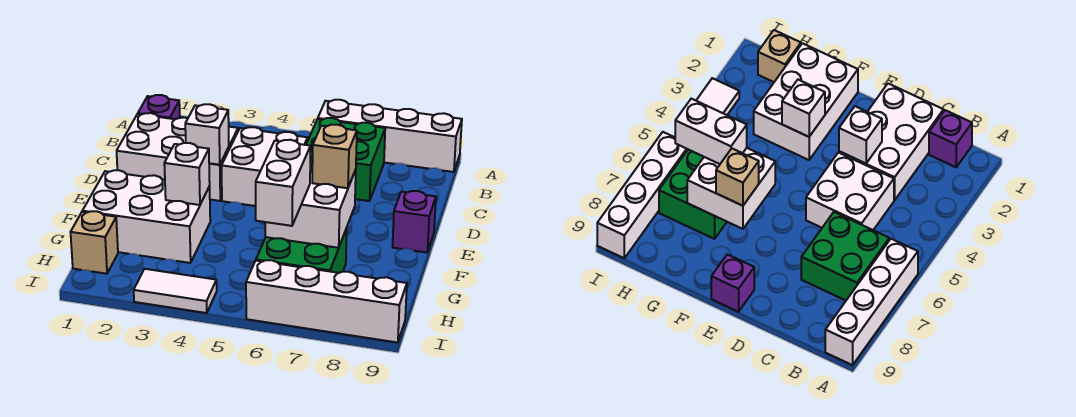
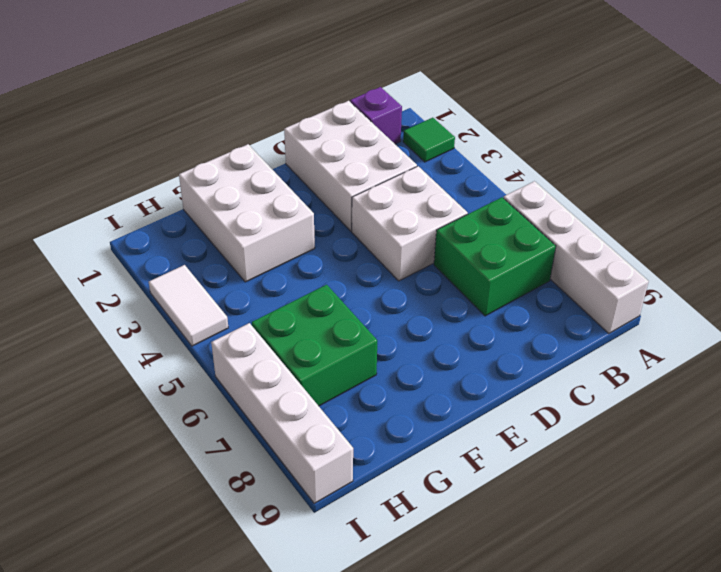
green 1x1 tile [403,118,455,162] -> none
none -> purple 1x1 brick [393,191,436,253]
none -> tan 1x1 brick [71,211,118,274]
none -> white 1x1 brick [185,104,229,165]

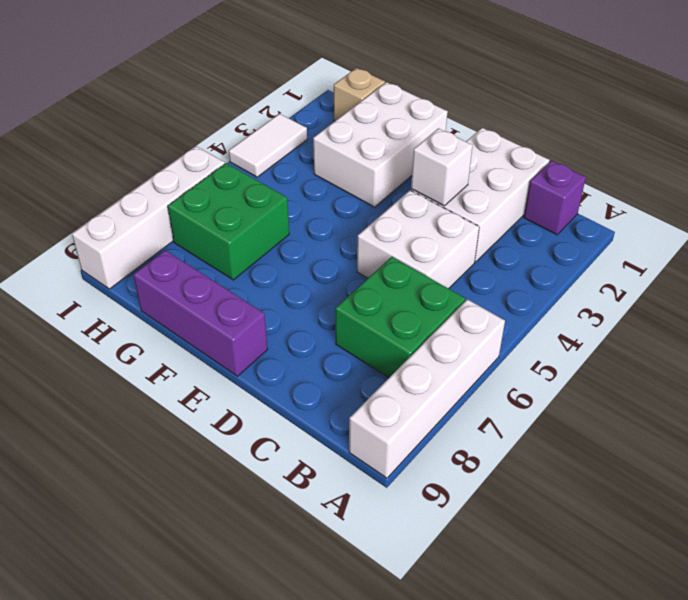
purple 1x3 brick [133,250,268,376] -> purple 1x1 brick [393,191,436,253]
none -> white 1x1 brick [164,143,210,205]
none -> white 2x2 brick [265,163,356,248]
none -> tan 1x1 brick [312,125,357,188]

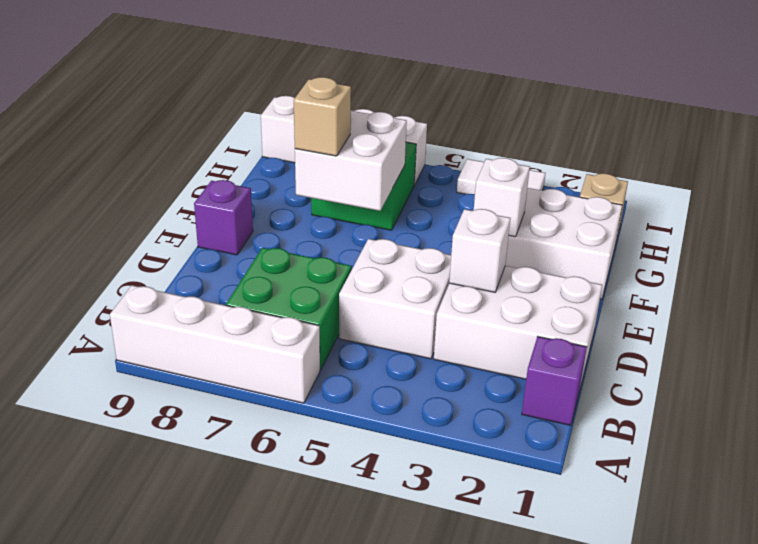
none -> white 1x2 brick [256,140,311,226]

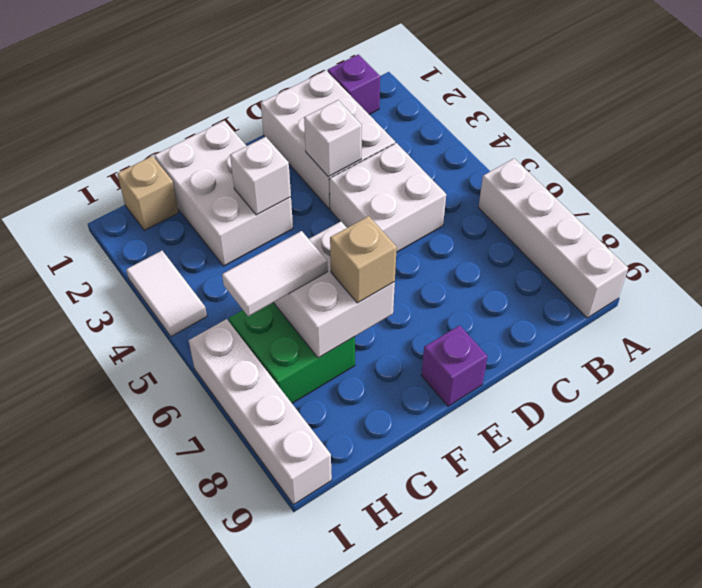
white 1x2 tile [222,231,328,316] -> white 1x2 brick [256,140,311,226]
none -> green 2x2 brick [306,118,385,201]

